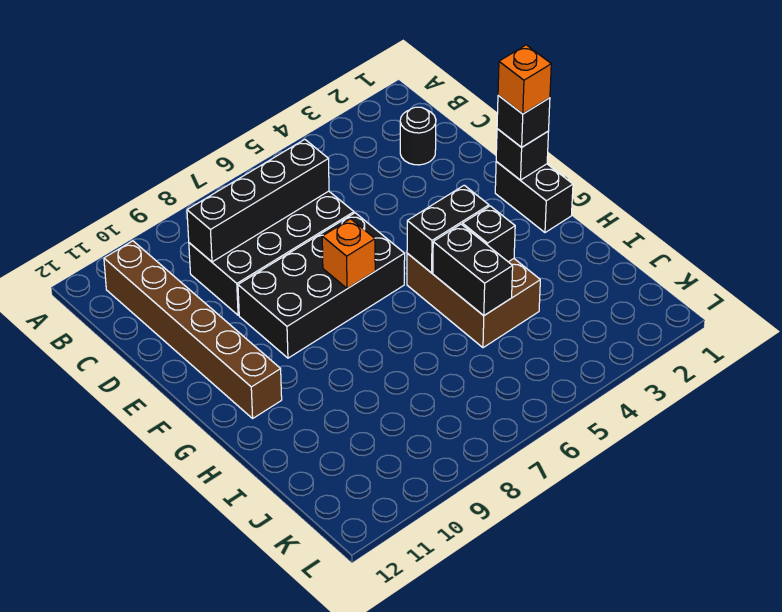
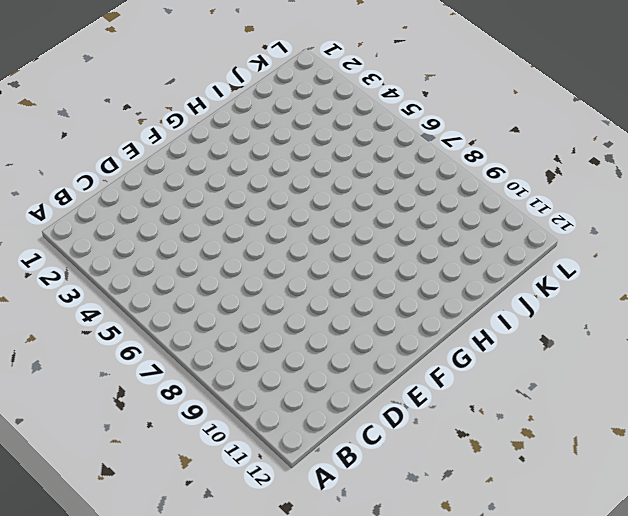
none -> brown 1x6 brick [104,241,282,418]
none -> black 1x1 round brick [400,107,436,165]
none -> black 2x4 brick [189,191,354,315]

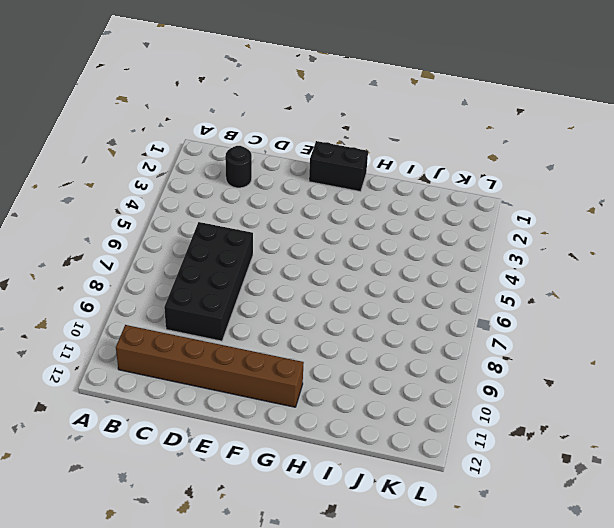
none -> black 2x4 brick [238,213,405,358]
none -> brown 2x3 brick [407,253,540,348]
none -> black 1x4 brick [187,139,329,262]

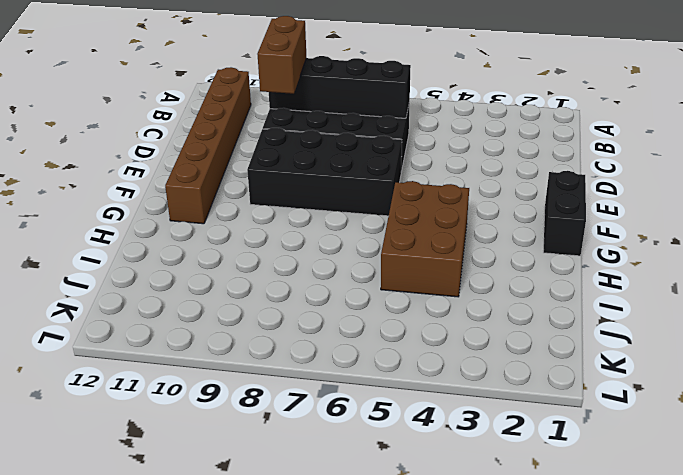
brown 1x2 brick [257,16,306,94] -> none
none -> black 1x1 round brick [400,107,436,165]
none -> black 1x1 brick [496,129,549,180]
none -> orange 1x1 brick [322,219,375,289]

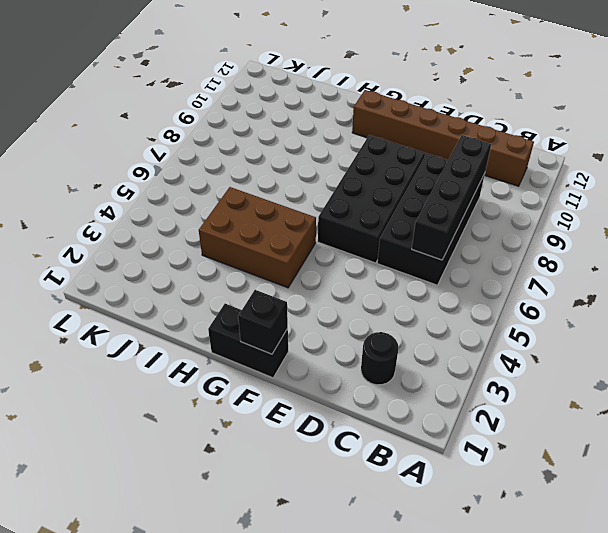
none -> orange 1x1 brick [322,219,375,289]
none -> black 1x2 brick [407,185,489,273]
none -> black 1x1 brick [463,206,515,262]

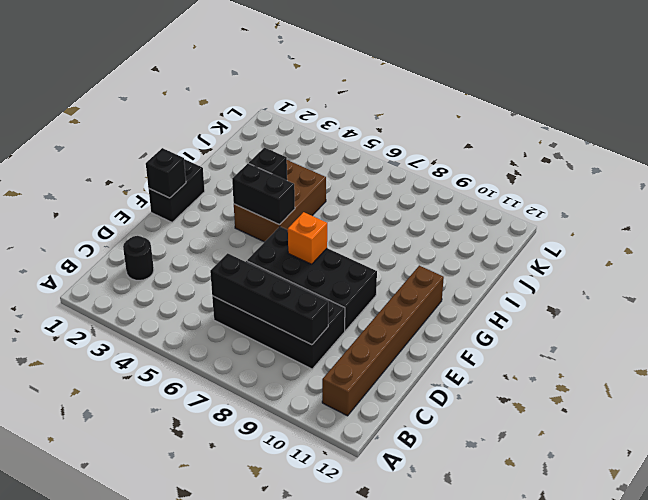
none -> black 1x2 brick [433,224,513,316]
none -> black 1x1 brick [497,96,550,147]
none -> orange 1x1 brick [498,45,551,114]

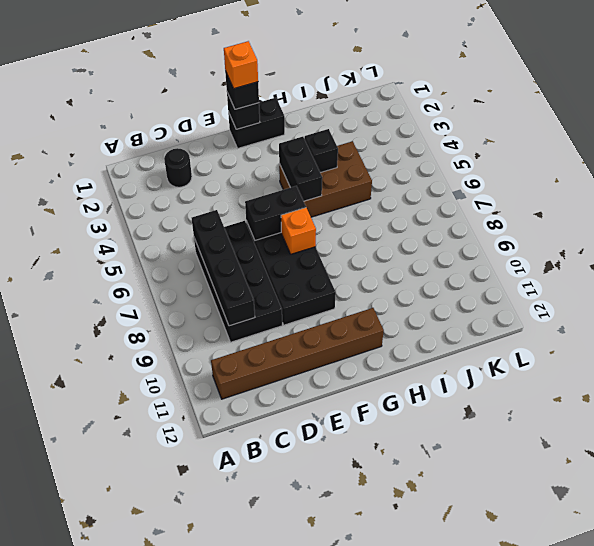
black 1x2 brick [245,186,306,240] -> black 1x2 brick moved to [433,224,513,316]

